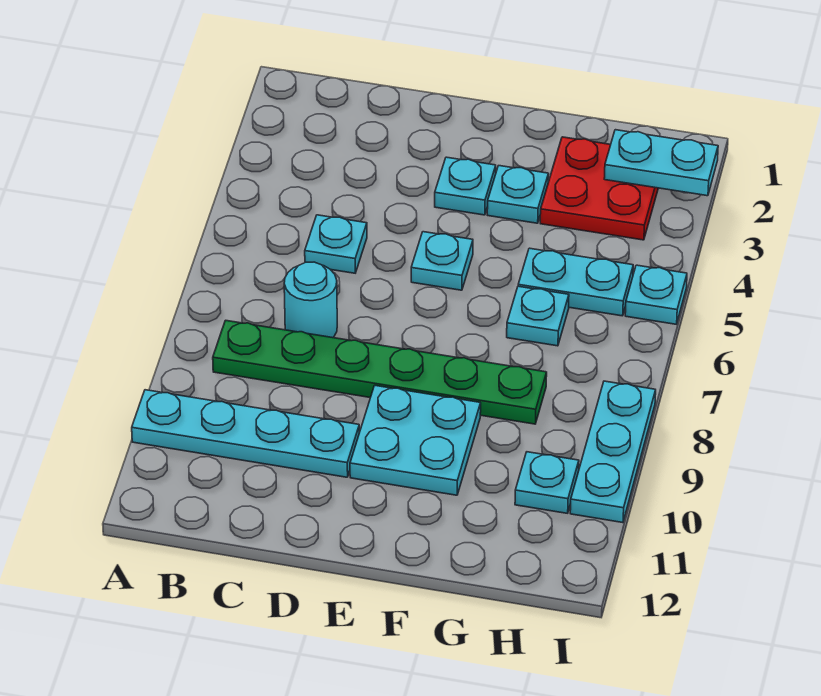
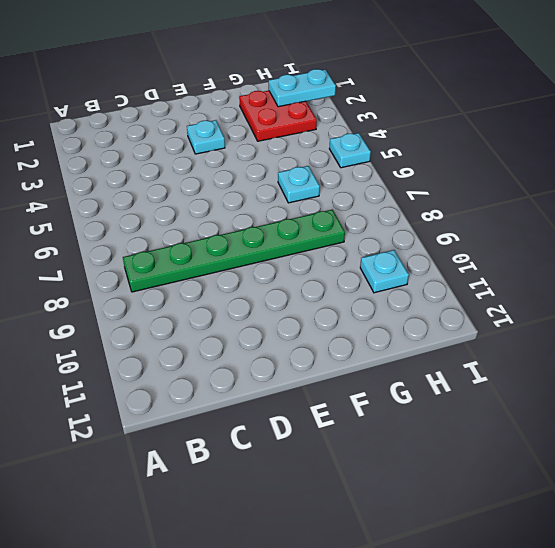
none -> cyan 1x4 plate [132,390,359,477]
none -> cyan 1x1 plate [305,215,367,273]
none -> cyan 1x1 round brick [284,262,337,338]

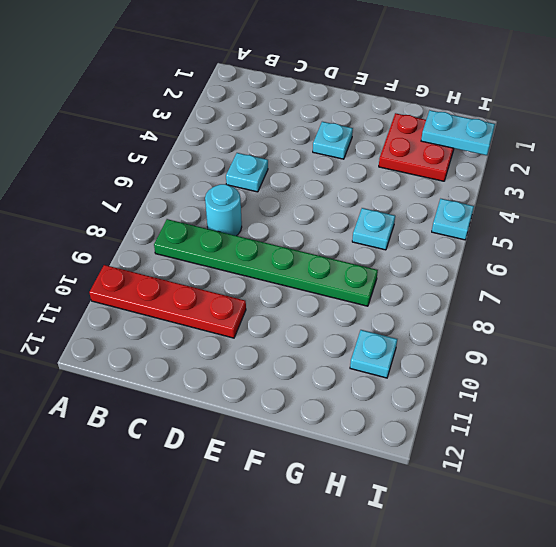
red 1x4 plate [89,265,246,338] -> cyan 1x4 plate [132,390,359,477]
none -> cyan 1x1 plate [411,232,473,290]
none -> cyan 2x2 plate [350,386,481,495]
none -> cyan 1x1 plate [487,166,548,223]

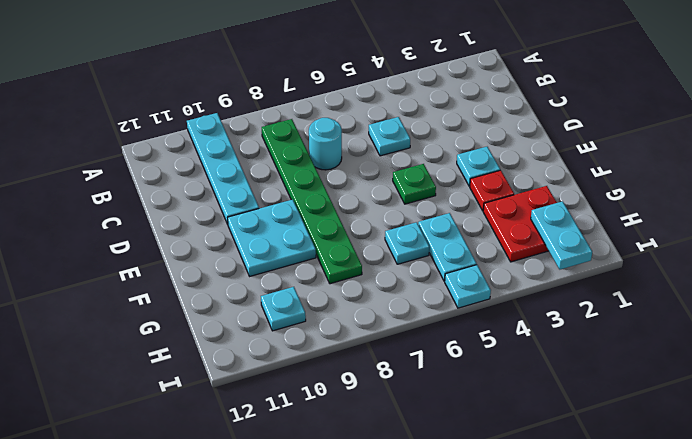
green 1x1 plate [393,164,436,204] -> cyan 1x1 plate [411,232,473,290]
red 1x1 plate [470,170,514,211] -> cyan 1x1 plate [487,166,548,223]
none -> cyan 1x3 plate [570,381,656,523]

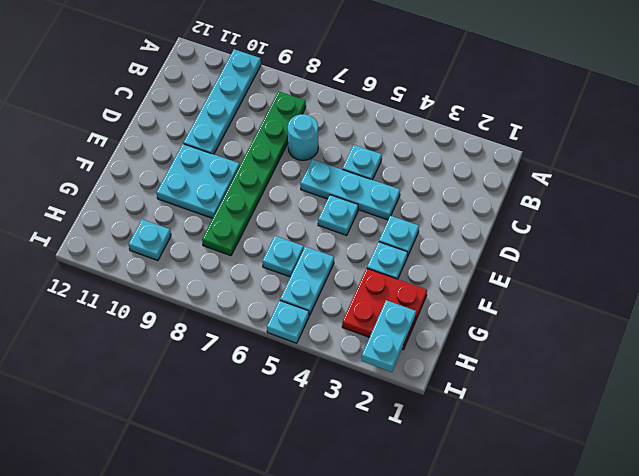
cyan 1x3 plate [301,159,400,220] -> cyan 1x3 plate moved to [570,381,656,523]

